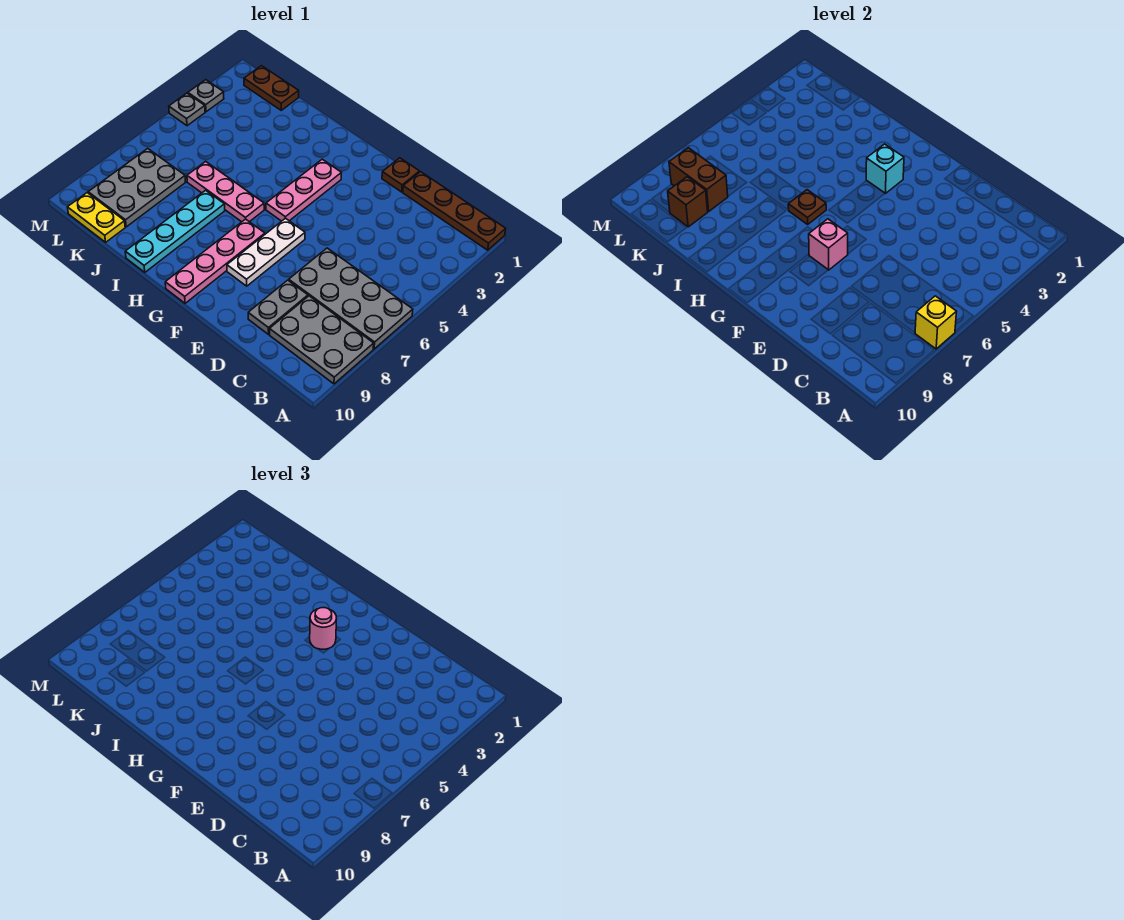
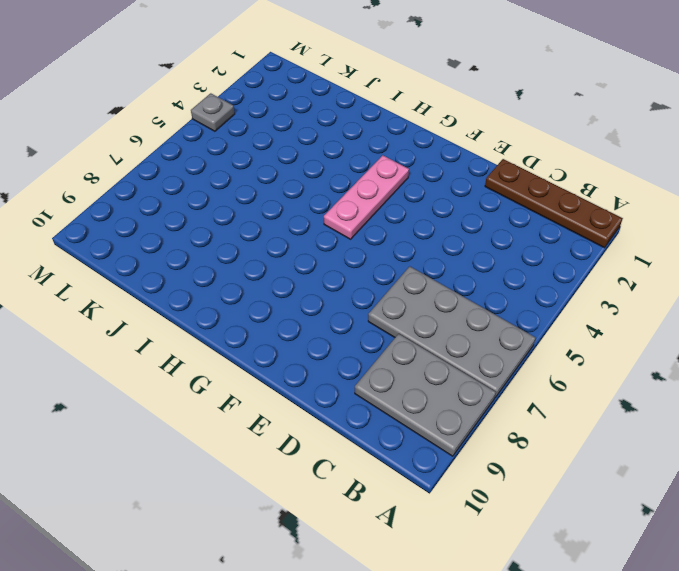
none -> grey 1x2 plate [248,280,308,334]
none -> brown 1x1 plate [382,158,420,192]
none -> white 1x3 plate [227,218,305,286]

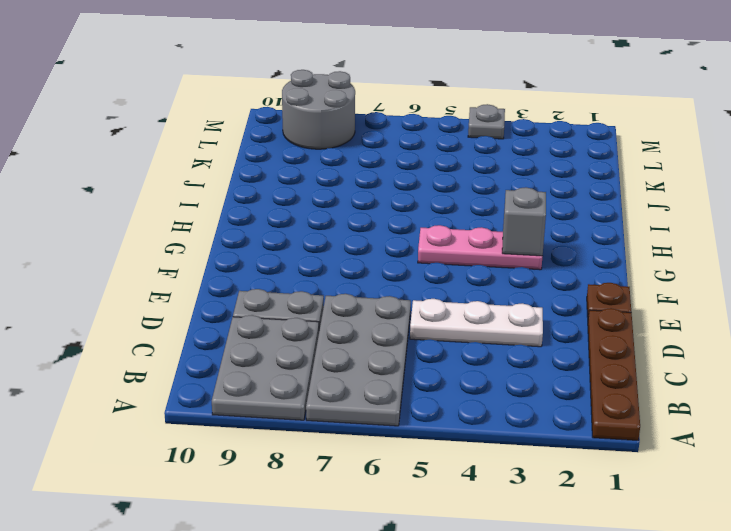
white 1x3 plate [410,299,543,347] -> white 1x3 plate moved to [227,218,305,286]
grey 1x1 brick [502,187,546,256] -> cyan 1x1 brick [866,144,904,193]
grey 2x2 round brick [282,70,355,149] -> grey 2x3 plate [88,148,186,227]
none -> pink 1x4 plate [165,219,265,303]
none -> pink 1x3 plate [187,161,264,222]
none -> cyan 1x4 plate [125,190,225,272]

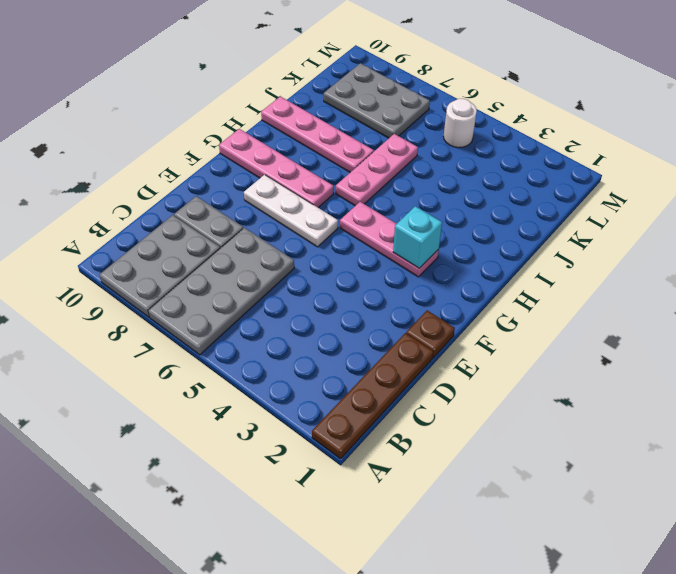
pink 1x4 plate [261,96,374,172] -> cyan 1x4 plate [125,190,225,272]
white 1x1 round brick [444,99,477,148] -> none
none -> brown 1x2 plate [244,66,299,110]
none -> yellow 1x2 plate [67,193,125,242]
none -> grey 1x1 plate [188,80,224,112]

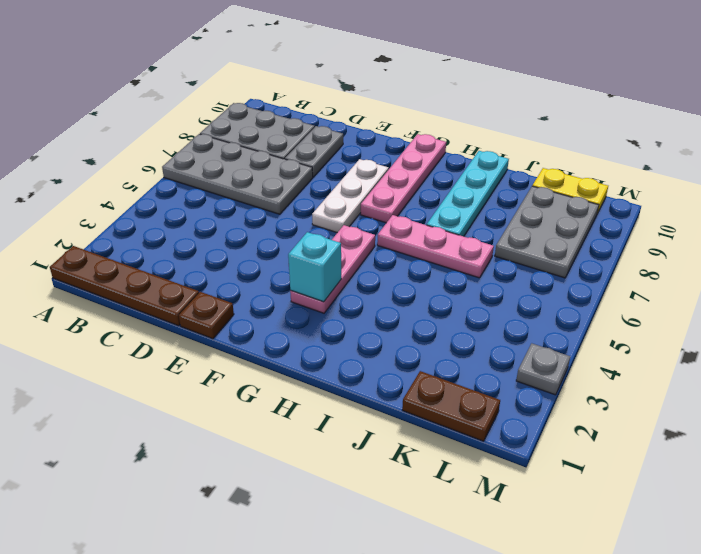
none -> grey 1x1 plate [169,93,205,126]
none -> yellow 1x1 brick [915,296,957,349]
none -> pink 1x1 brick [809,219,848,270]

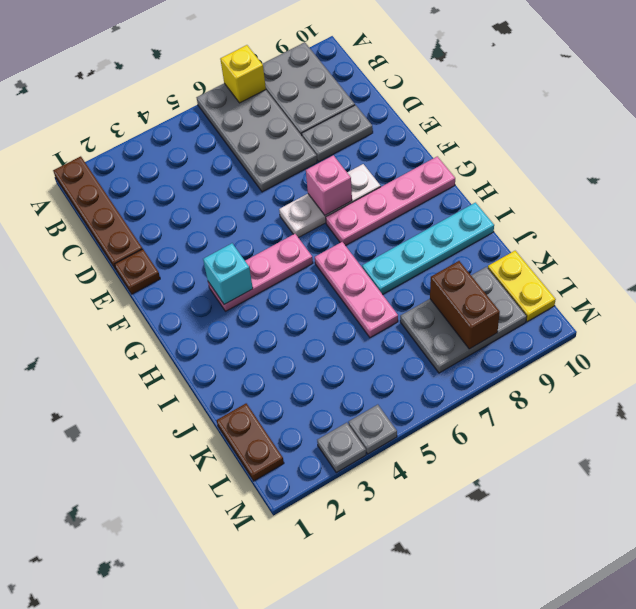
none -> brown 1x1 plate [788,190,826,224]
none -> brown 1x1 brick [668,177,708,227]
none -> pink 1x1 round brick [310,608,337,649]

